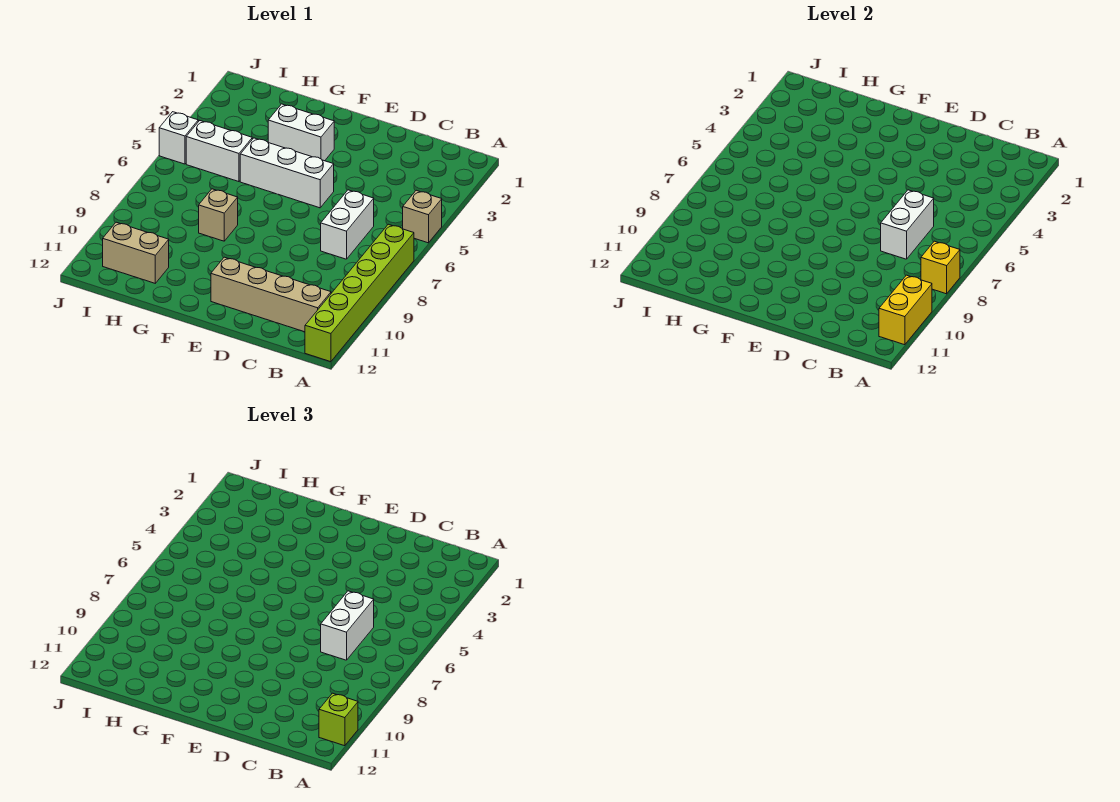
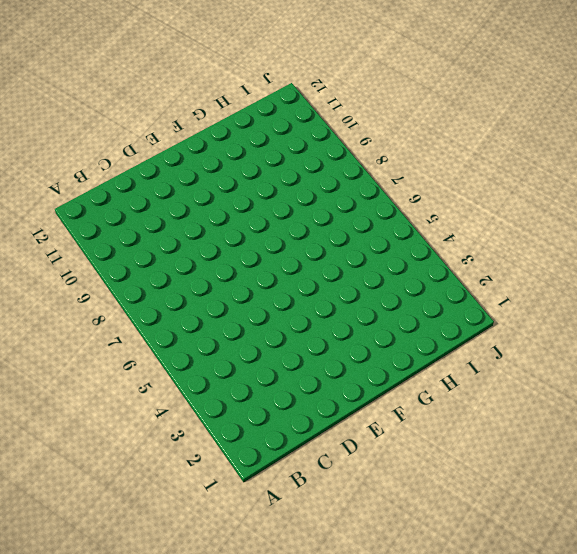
none -> tan 1x1 brick [403,190,442,243]
none -> lime 1x6 brick [305,224,414,362]
none -> tan 1x4 brick [211,257,331,332]

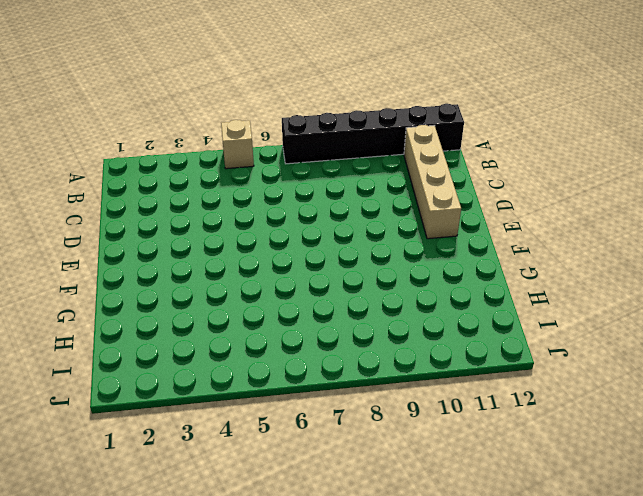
black 1x6 brick [282,104,464,164] -> lime 1x6 brick [305,224,414,362]
none -> white 1x2 brick [321,190,374,259]
none -> white 1x3 brick [240,138,334,208]
none -> white 1x2 brick [268,104,334,161]

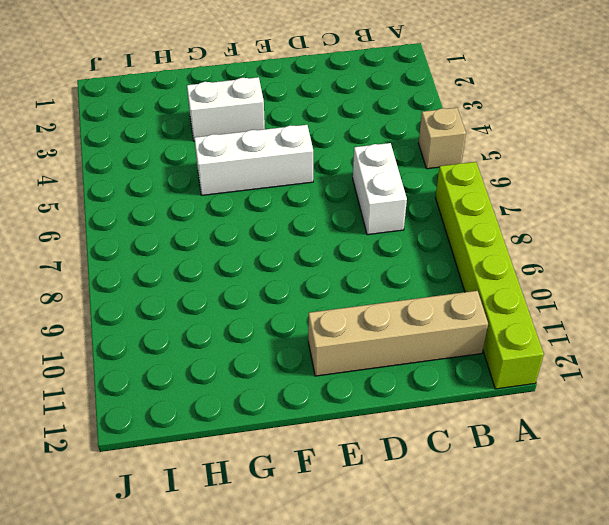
none -> tan 1x1 brick [199,189,238,241]
none -> white 1x2 brick [186,121,252,182]
none -> tan 1x2 brick [103,222,169,283]

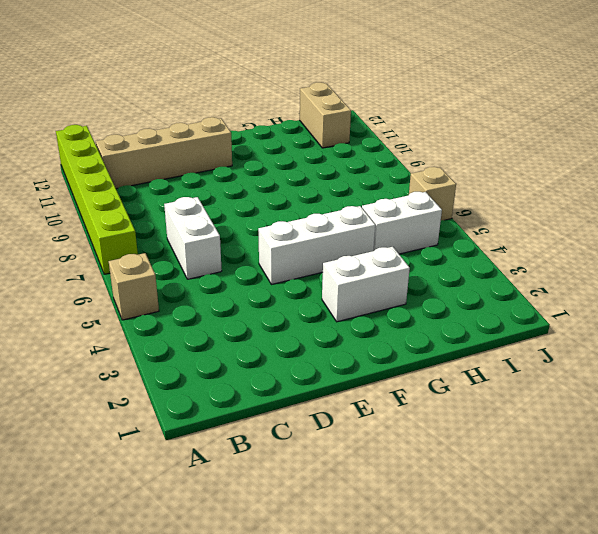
tan 1x2 brick [300,82,351,148] -> tan 1x2 brick turned to [103,222,169,283]
tan 1x1 brick [409,167,456,220] -> tan 1x1 brick moved to [199,189,238,241]
none -> white 1x1 brick [159,112,198,164]
none -> yellow 1x1 brick [921,241,960,294]
none -> yellow 1x2 brick [879,275,932,345]

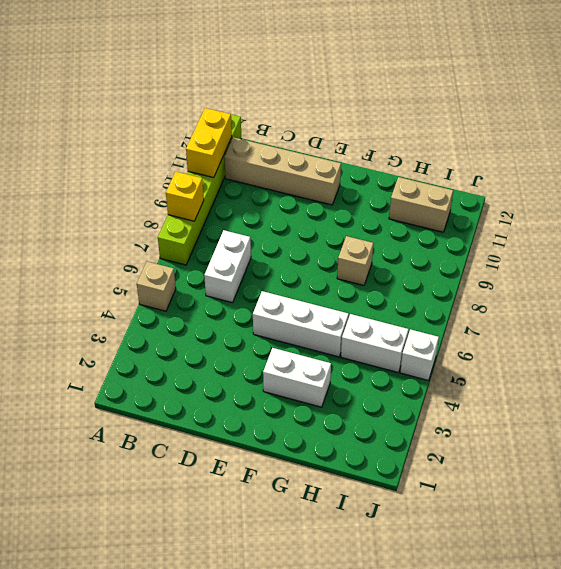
none -> white 1x2 brick [881,190,934,259]
none -> lime 1x1 brick [319,693,358,746]
none -> white 1x2 brick [321,591,374,660]

